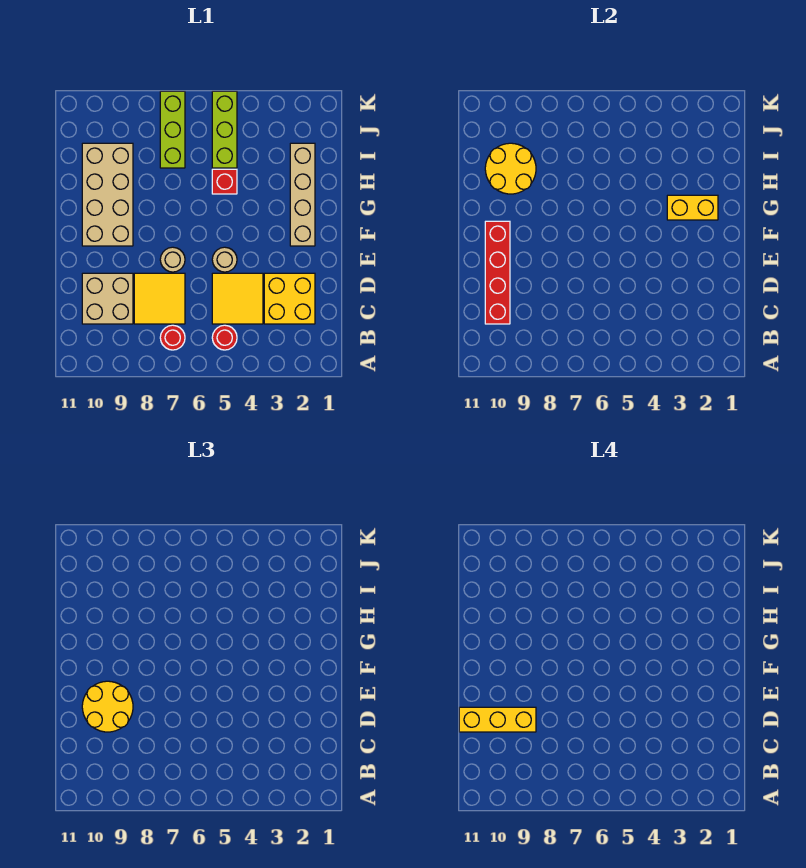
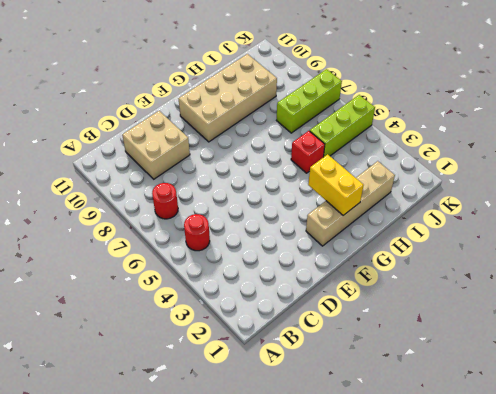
none -> yellow 2x2 brick [264,273,315,324]
none -> yellow 2x2 tile [212,273,263,324]
none -> yellow 2x2 tile [134,273,185,324]

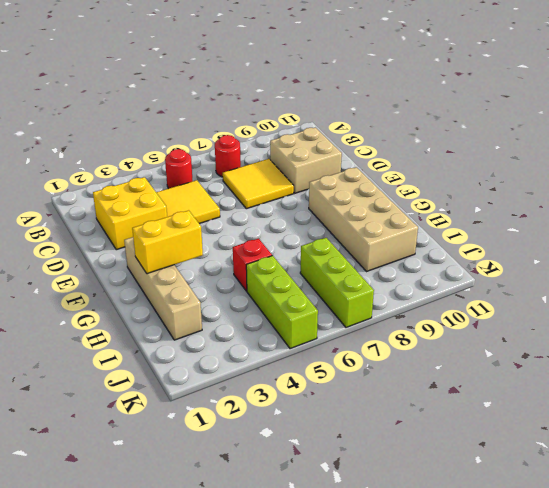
none -> tan 1x1 round brick [212,247,237,272]
none -> tan 1x1 round brick [160,247,185,272]
none -> red 1x4 brick [485,221,510,324]

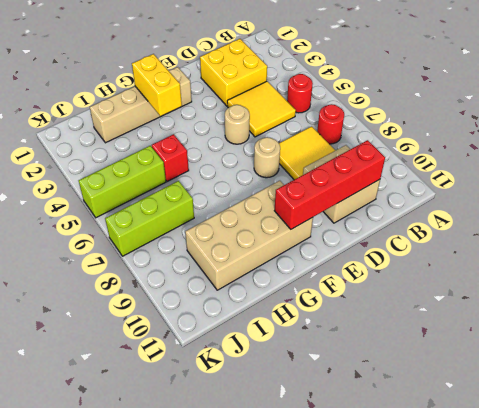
none -> yellow 2x2 round brick [485,143,536,194]
none -> yellow 2x2 round brick [82,681,133,732]
none -> yellow 1x3 brick [459,707,536,732]

